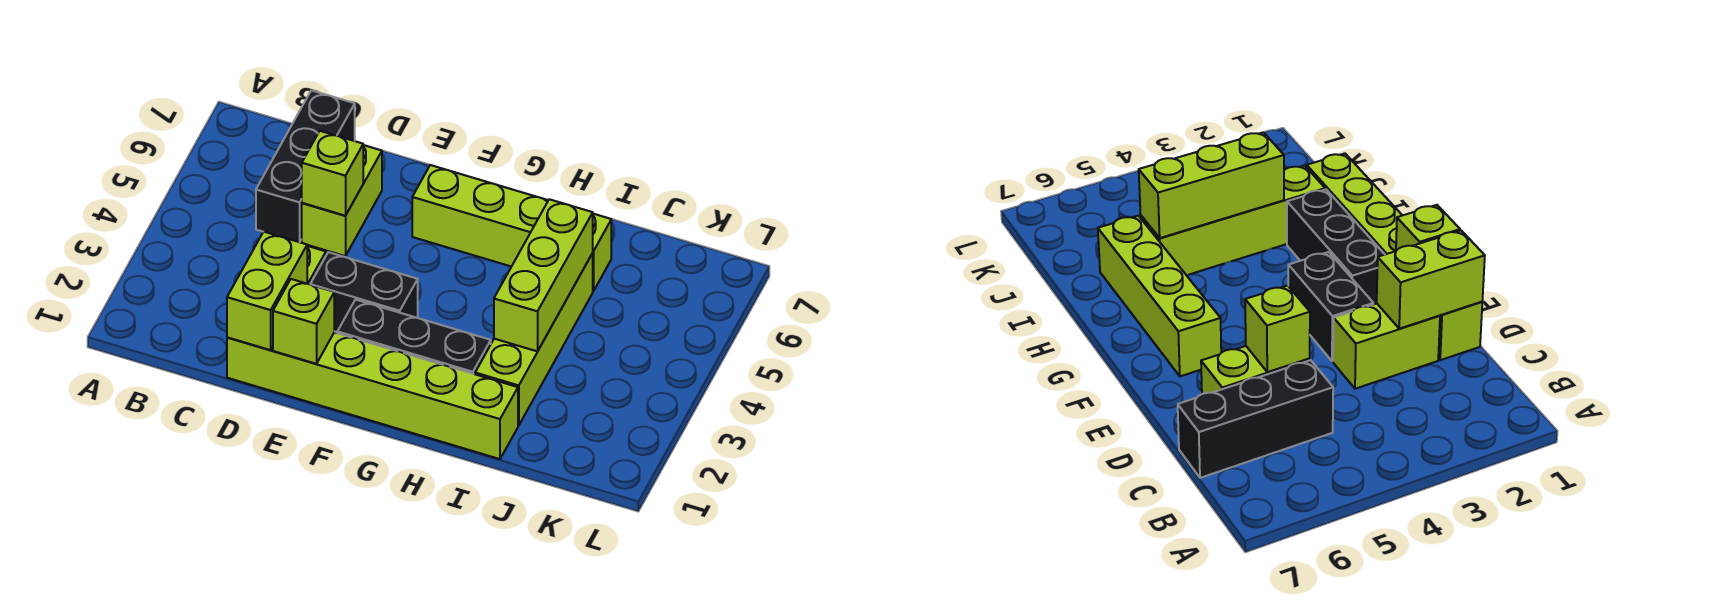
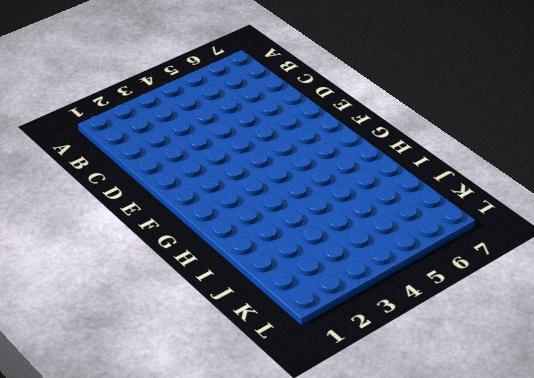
none -> black 1x3 brick [256,90,355,242]
none -> lime 1x6 brick [227,332,518,459]
none -> lime 1x2 brick [1333,304,1440,389]

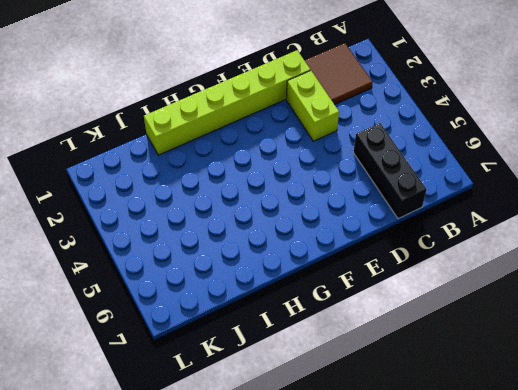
brown 2x2 tile [305,43,373,105] -> none
none -> lime 1x2 brick [302,145,382,256]
none -> black 1x2 brick [310,252,418,332]
none -> black 1x3 brick [337,300,491,374]

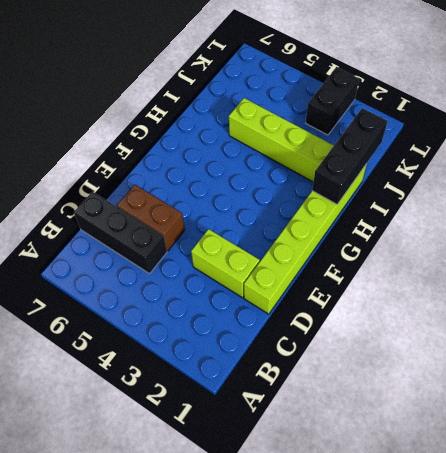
brown 1x2 brick [117,185,185,251] -> lime 1x2 brick [302,145,382,256]
black 1x3 brick [312,108,388,204] -> black 1x3 brick moved to [337,300,491,374]
black 1x2 brick [306,67,359,135] -> black 1x2 brick moved to [310,252,418,332]
none -> lime 1x4 brick [412,165,611,291]
none -> lime 1x2 brick [227,232,307,350]
none -> lime 1x1 brick [302,131,363,216]

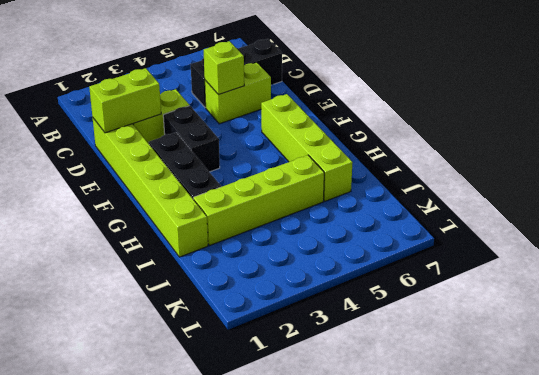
none -> lime 1x1 brick [273,279,334,364]
none -> lime 1x3 brick [494,199,593,351]

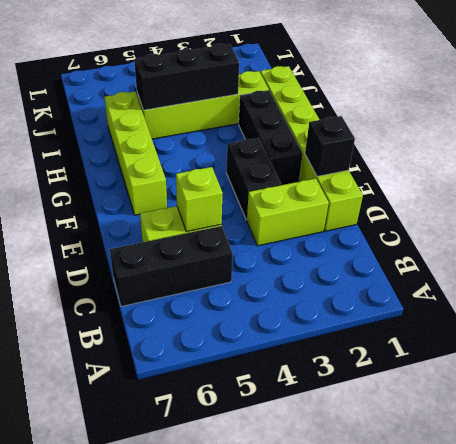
black 1x1 brick [305,116,355,176] -> lime 1x1 brick [273,279,334,364]
black 1x3 brick [134,44,239,110] -> lime 1x3 brick [494,199,593,351]
none -> lime 1x2 brick [227,232,307,350]

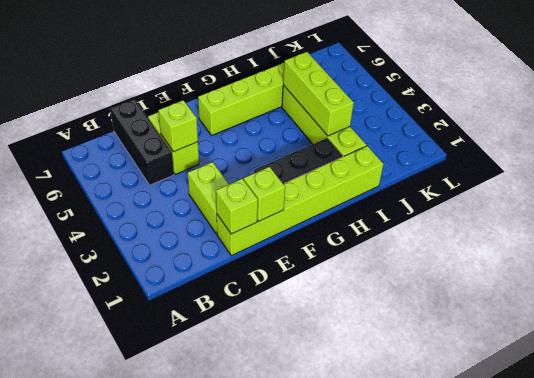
lime 1x1 brick [216,179,258,234] -> lime 1x2 brick [227,232,307,350]
none -> black 1x2 brick [310,252,418,332]

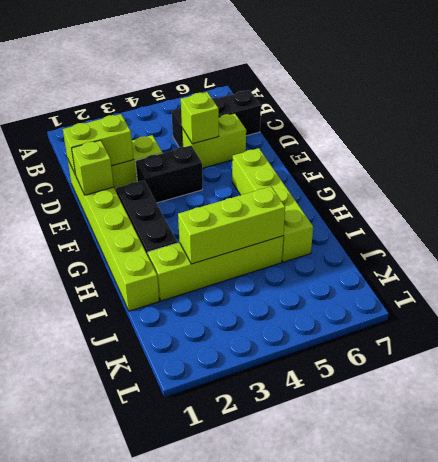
black 1x2 brick [136,146,203,203] -> black 1x2 brick turned to [310,252,418,332]

